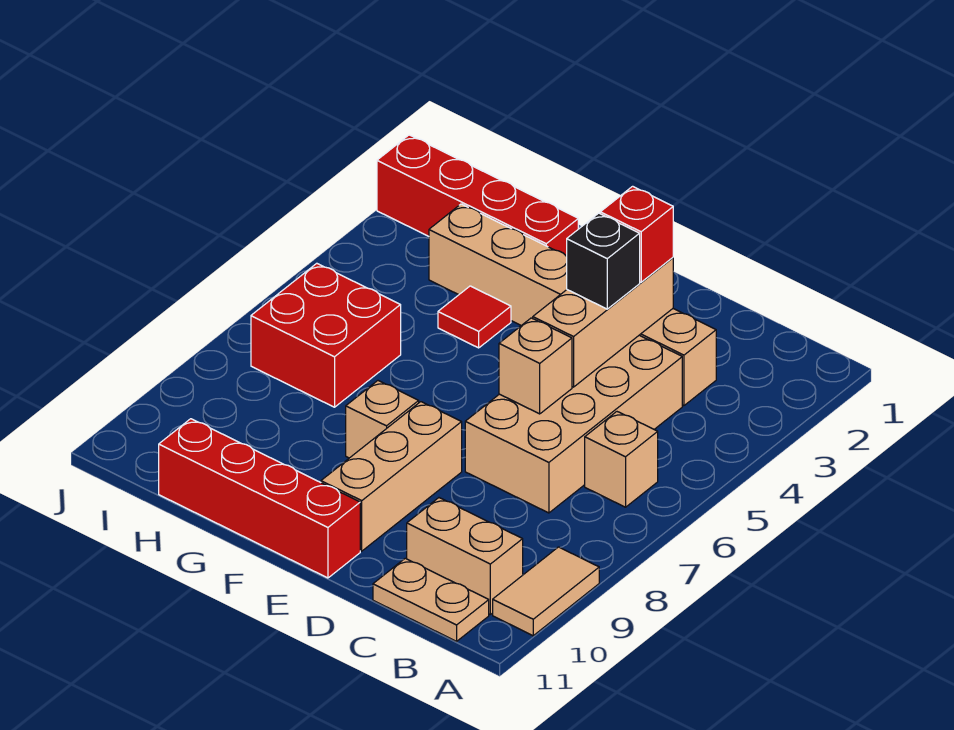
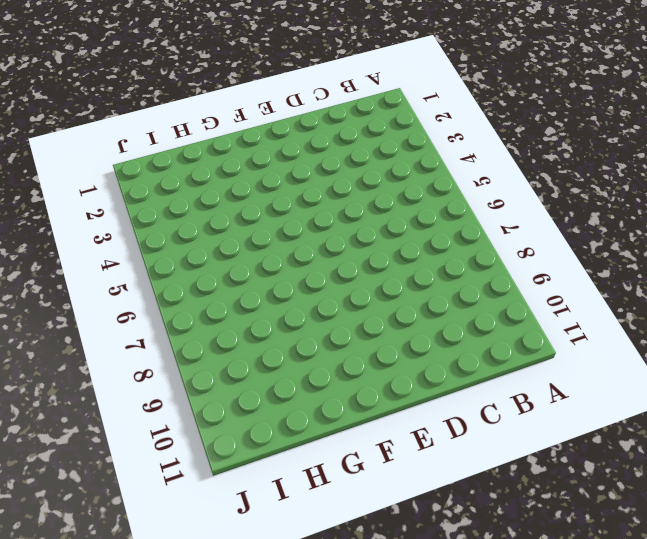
none -> tan 1x2 tile [493,547,599,636]
none -> tan 1x1 brick [585,412,658,507]
none -> tan 1x2 brick [407,498,523,614]

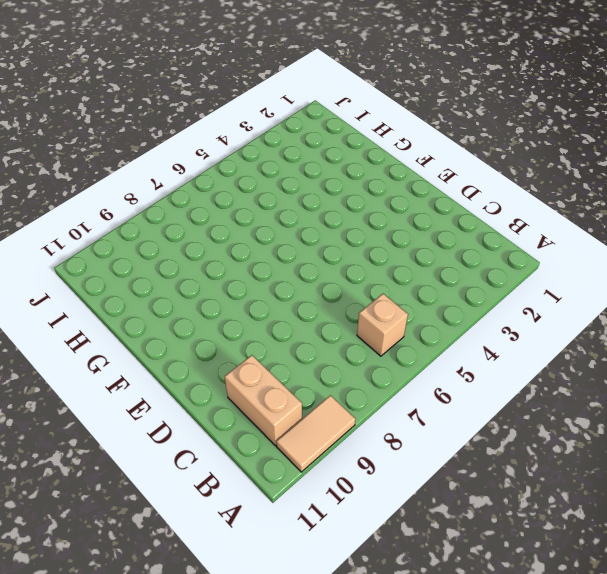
none -> tan 1x2 plate [373,558,489,641]
none -> tan 1x6 brick [429,204,716,406]
none -> tan 2x4 brick [465,335,682,513]

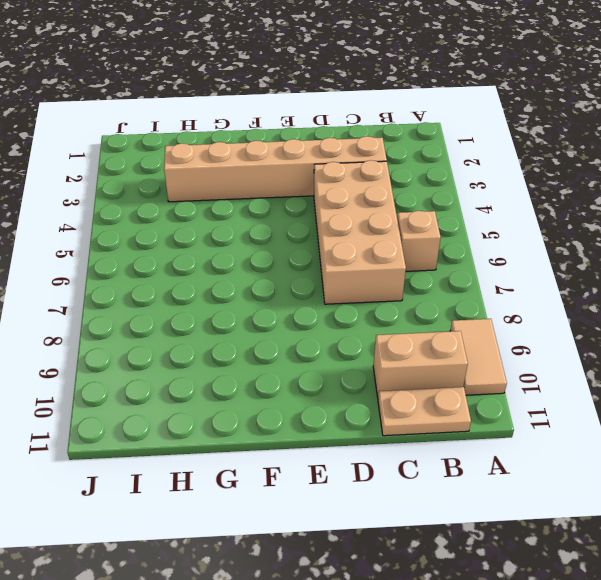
none -> tan 1x3 brick [321,402,462,551]
none -> red 1x4 brick [159,419,360,578]
none -> tan 1x1 brick [346,381,419,458]

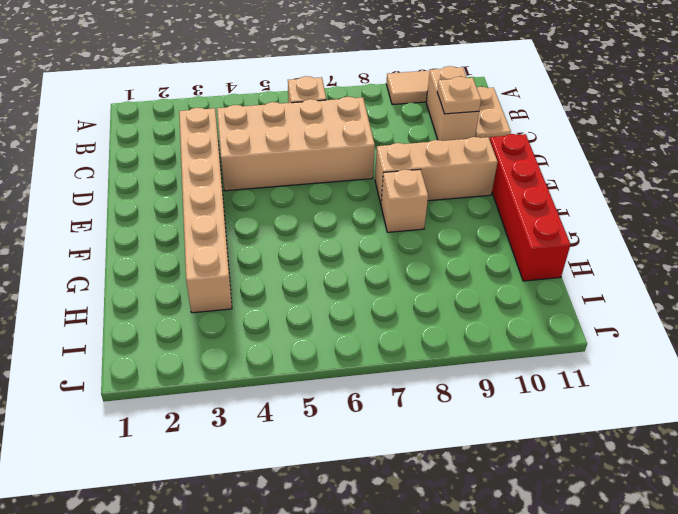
tan 1x1 plate [437,77,481,114] -> none
none -> red 1x4 brick [377,135,578,256]
none -> red 1x1 tile [438,286,511,348]
none -> red 2x2 brick [251,263,401,407]

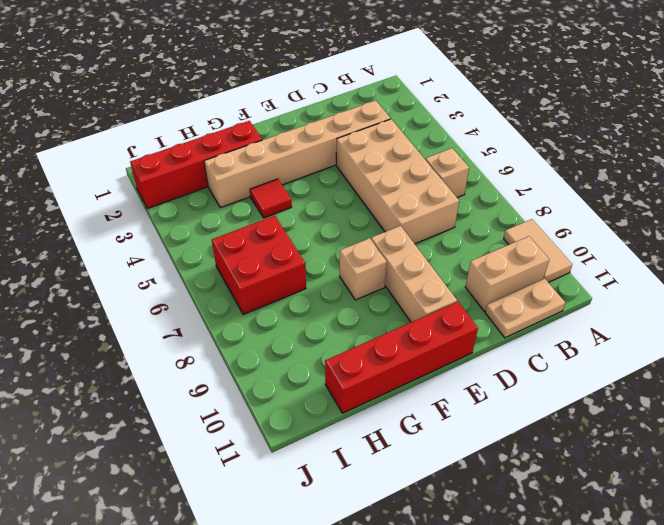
none -> tan 1x3 brick [533,258,674,387]
none -> tan 1x1 brick [499,318,572,414]
none -> red 1x1 brick [600,186,673,282]

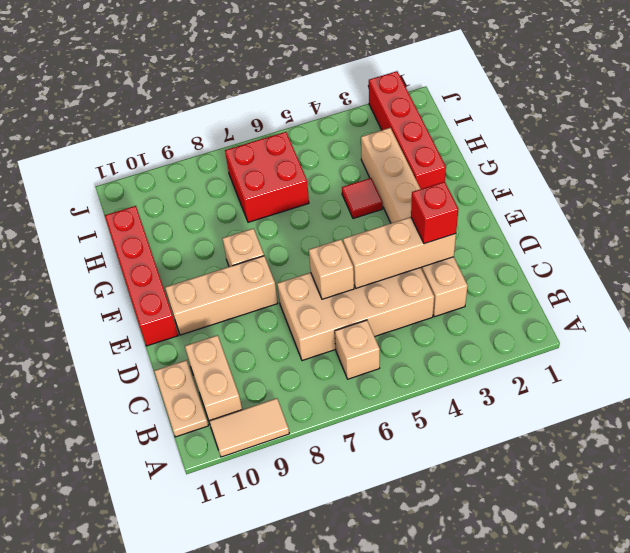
none -> black 1x1 brick [567,213,640,309]

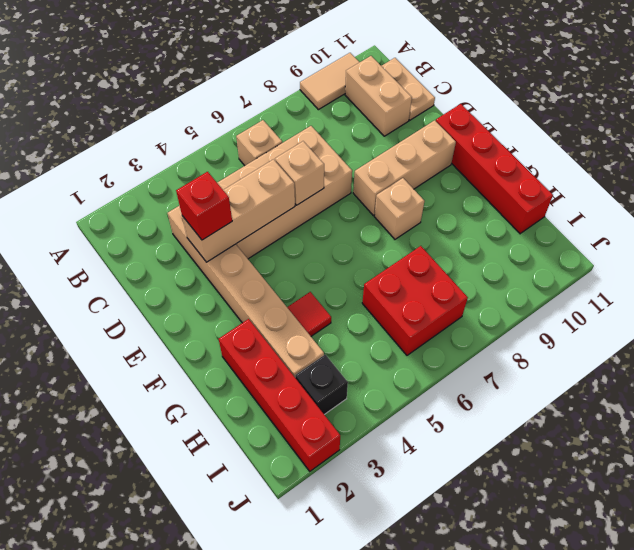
black 1x1 brick [295,355,348,415] -> black 1x1 brick moved to [567,213,640,309]

